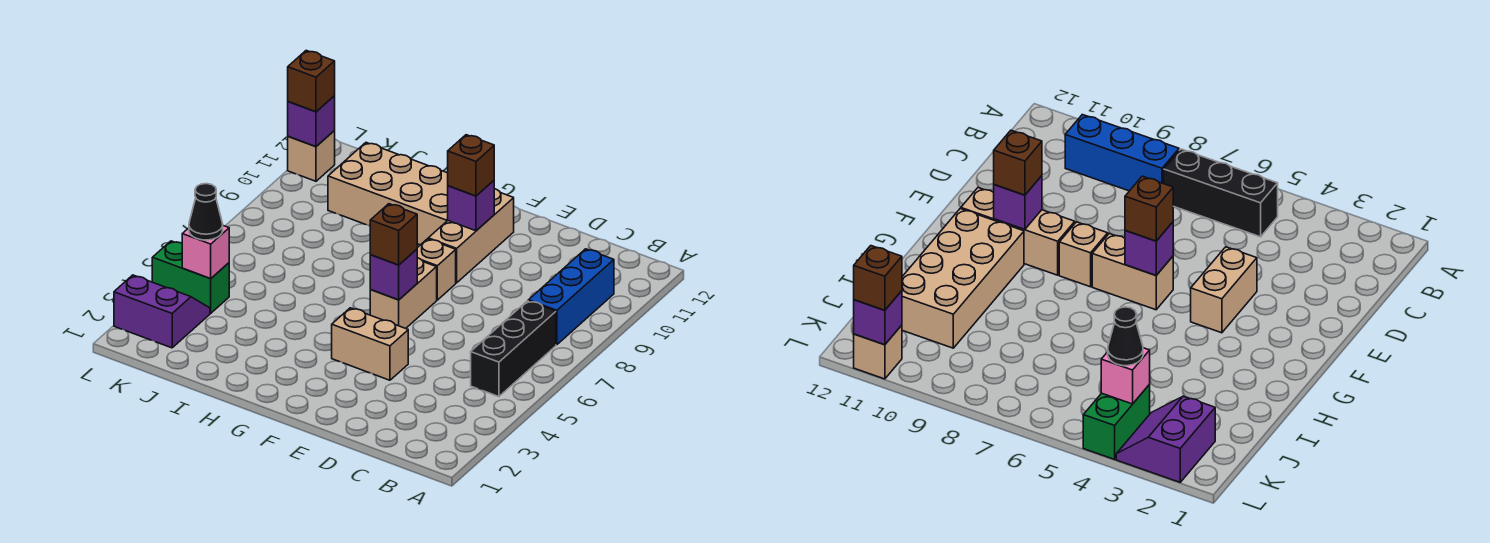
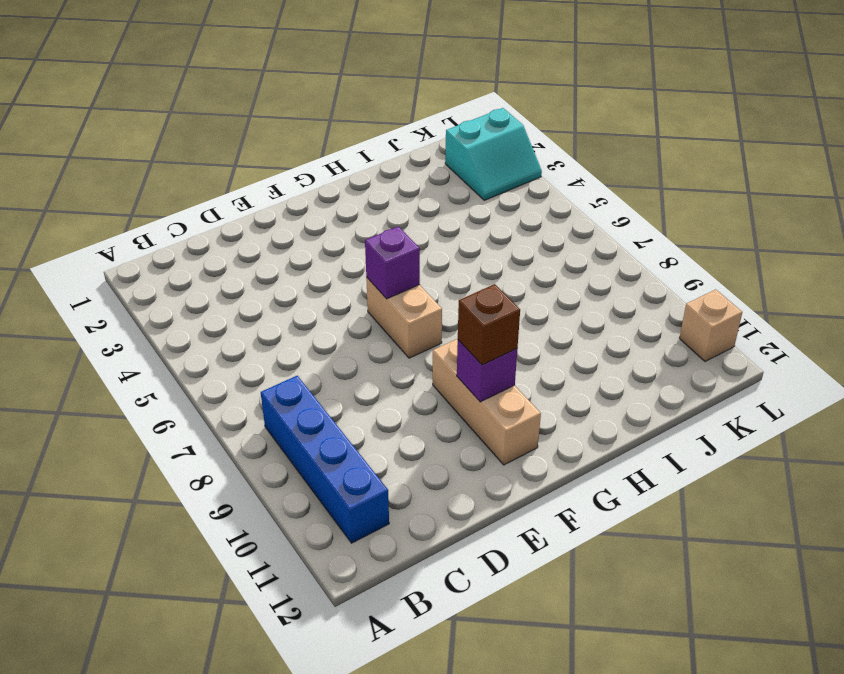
blue 1x4 brick [261,376,389,543] -> blue 1x3 brick [528,249,614,345]
cyan 2x2 slope [445,108,542,200] -> purple 2x2 slope [114,275,210,348]
none -> black 1x3 brick [471,301,556,397]
none -> tan 1x2 brick [332,308,408,380]
none -> tan 1x1 brick [417,239,456,300]

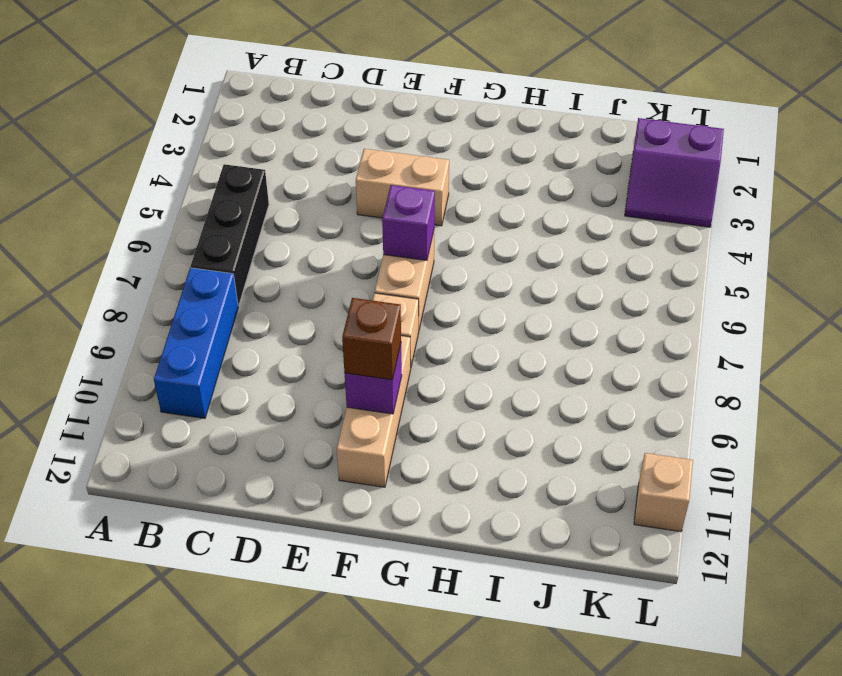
none -> tan 2x4 brick [328,143,448,245]
none -> green 1x2 brick [152,241,229,313]
none -> pink 1x1 brick [182,226,229,279]

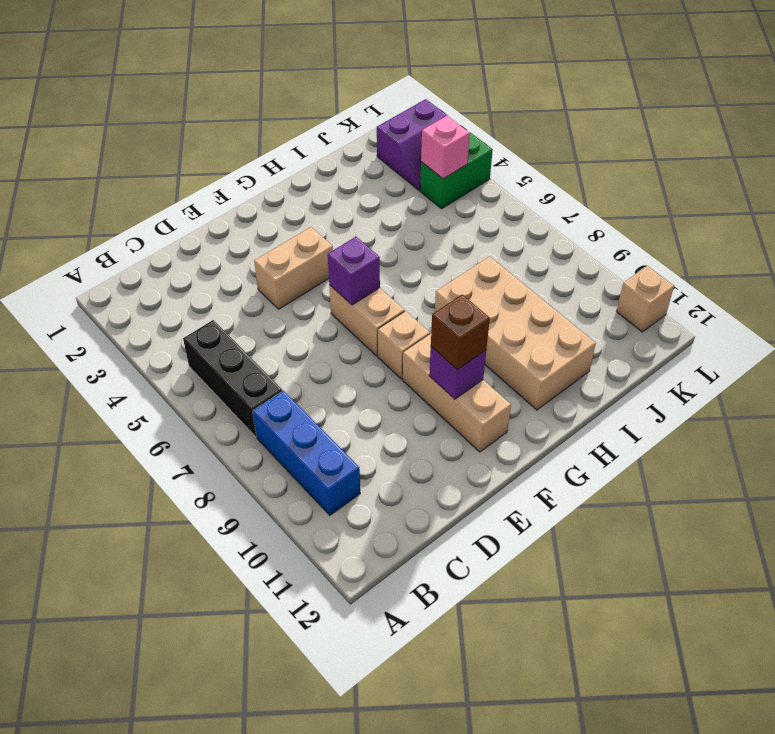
tan 2x4 brick [435,256,596,410] -> tan 2x4 brick turned to [328,143,448,245]
none -> purple 1x1 brick [288,96,335,147]
none -> brown 1x1 brick [370,204,417,265]
none -> black 1x1 cone [189,184,223,240]

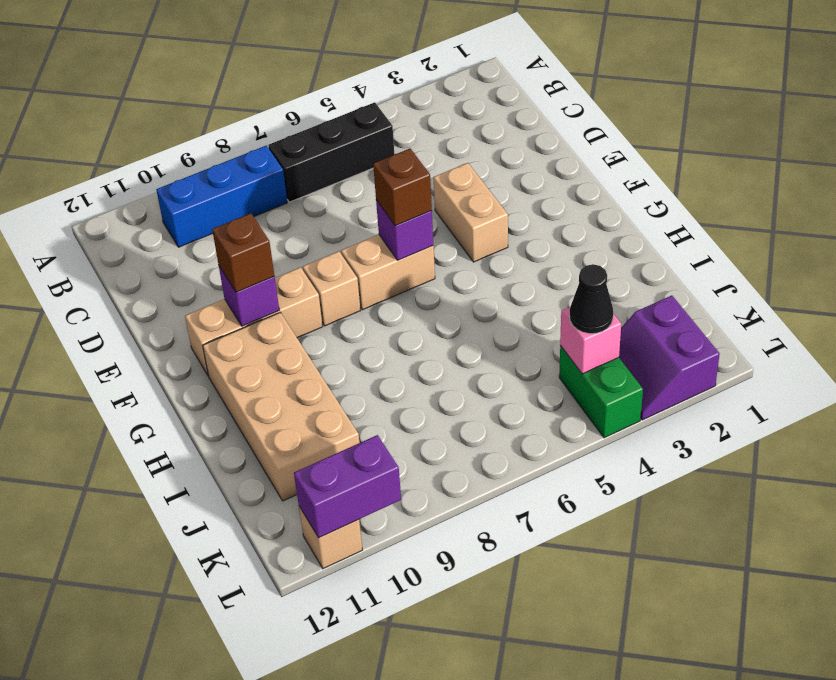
purple 1x2 brick [294,435,401,538] -> purple 1x1 brick [288,96,335,147]
none -> brown 1x1 brick [288,50,335,112]

